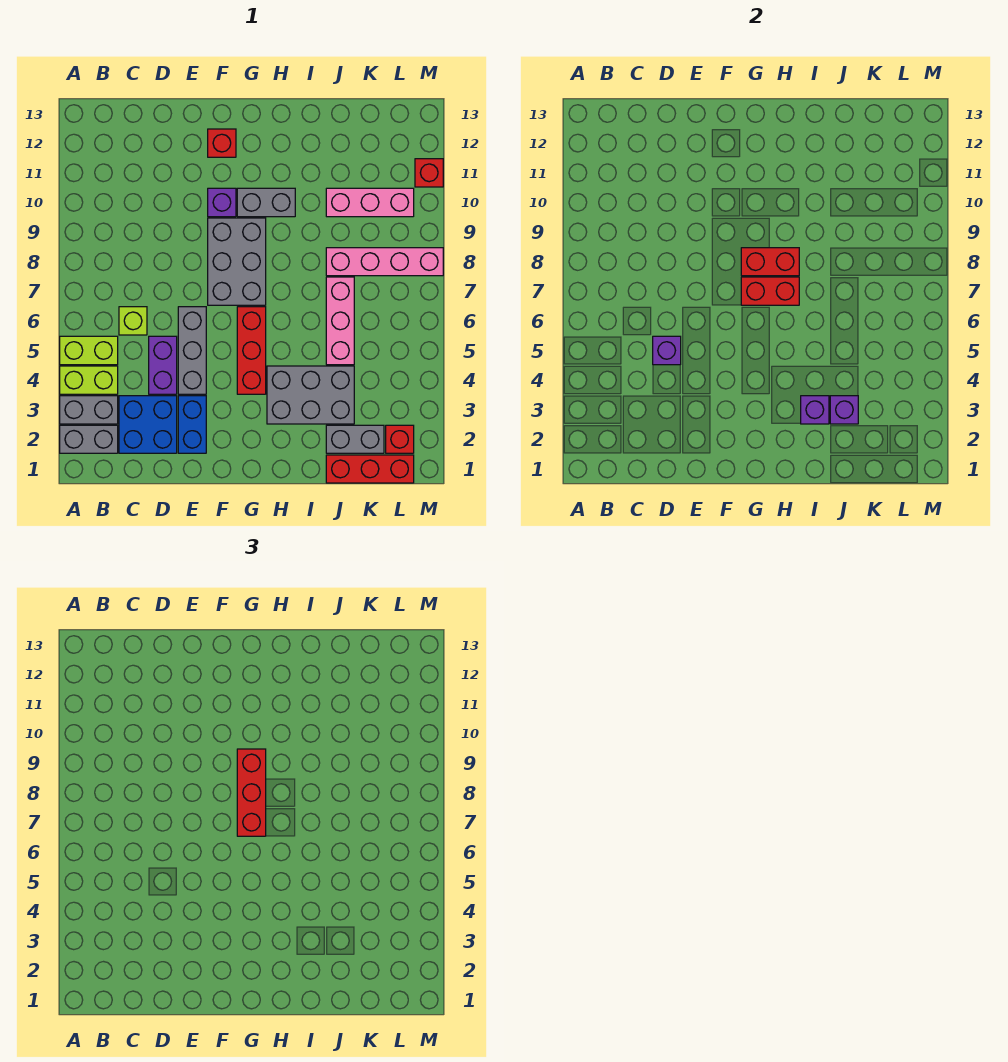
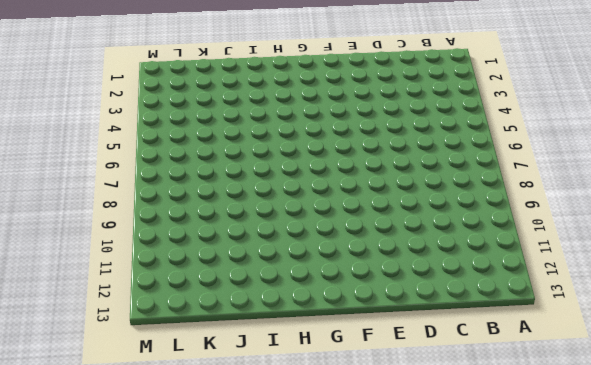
none -> grey 1x2 brick [60,425,118,453]
none -> grey 1x2 brick [60,396,118,424]
none -> lime 1x2 brick [60,366,118,394]

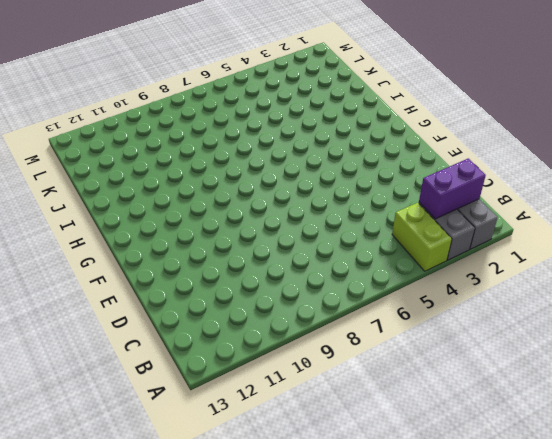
purple 1x2 brick [419,158,486,219] -> purple 1x2 brick moved to [149,336,177,394]
none -> lime 1x2 brick [60,336,118,365]
none -> blue 2x2 brick [119,396,177,453]
none -> lime 1x1 brick [119,307,147,335]

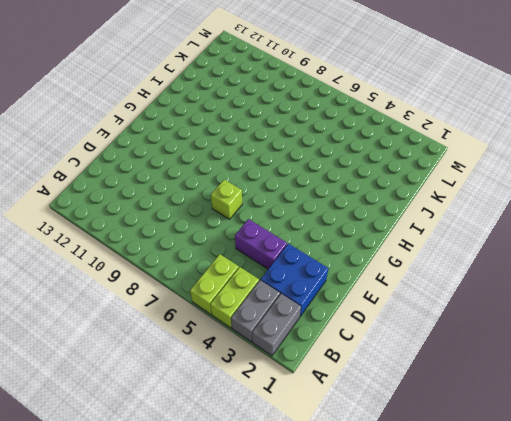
lime 1x1 brick [211,180,242,219] -> lime 1x1 brick moved to [119,307,147,335]
none -> blue 1x2 brick [178,396,206,453]
none -> grey 1x3 brick [178,307,206,394]
none -> grey 2x3 brick [208,218,266,305]

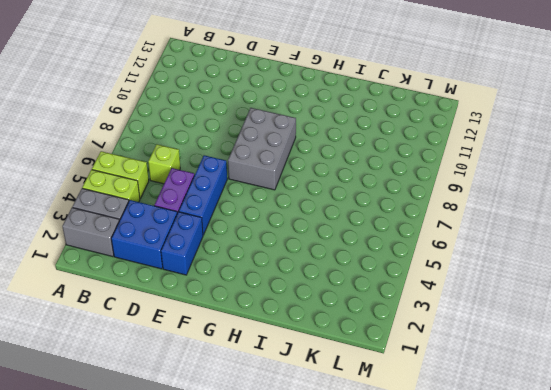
blue 1x3 brick [179,155,227,235] -> grey 1x3 brick [178,307,206,394]
none -> purple 1x1 brick [208,188,236,217]
none -> red 1x1 brick [208,129,236,157]
none -> red 1x3 brick [237,307,266,394]

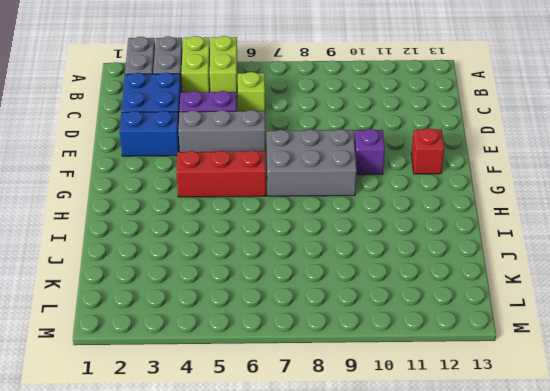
none -> grey 1x2 brick [237,188,295,217]
none -> grey 2x3 brick [267,366,354,424]
none -> red 1x3 brick [326,455,414,483]

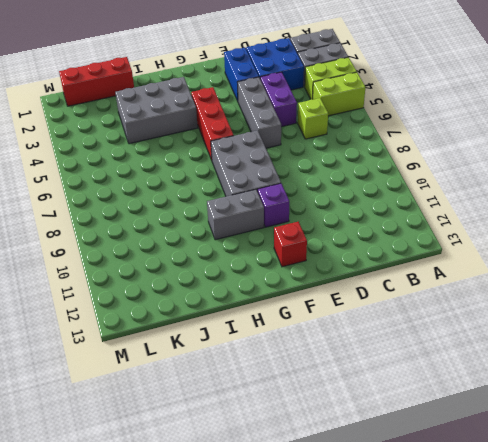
none -> grey 1x2 brick [326,425,384,453]
none -> pink 1x3 brick [326,277,354,365]
none -> pink 1x4 brick [326,248,443,276]

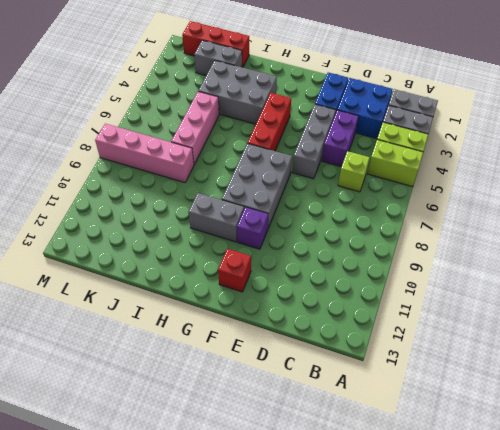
none -> pink 1x3 brick [326,188,414,217]
none -> red 1x1 brick [386,425,414,453]
none -> red 1x1 brick [415,159,443,187]

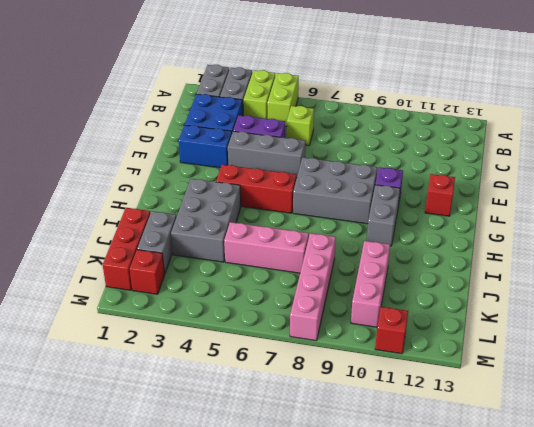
none -> purple 1x1 brick [653,336,681,365]
none -> red 1x2 brick [741,277,799,305]
none -> red 1x2 brick [741,248,799,276]

